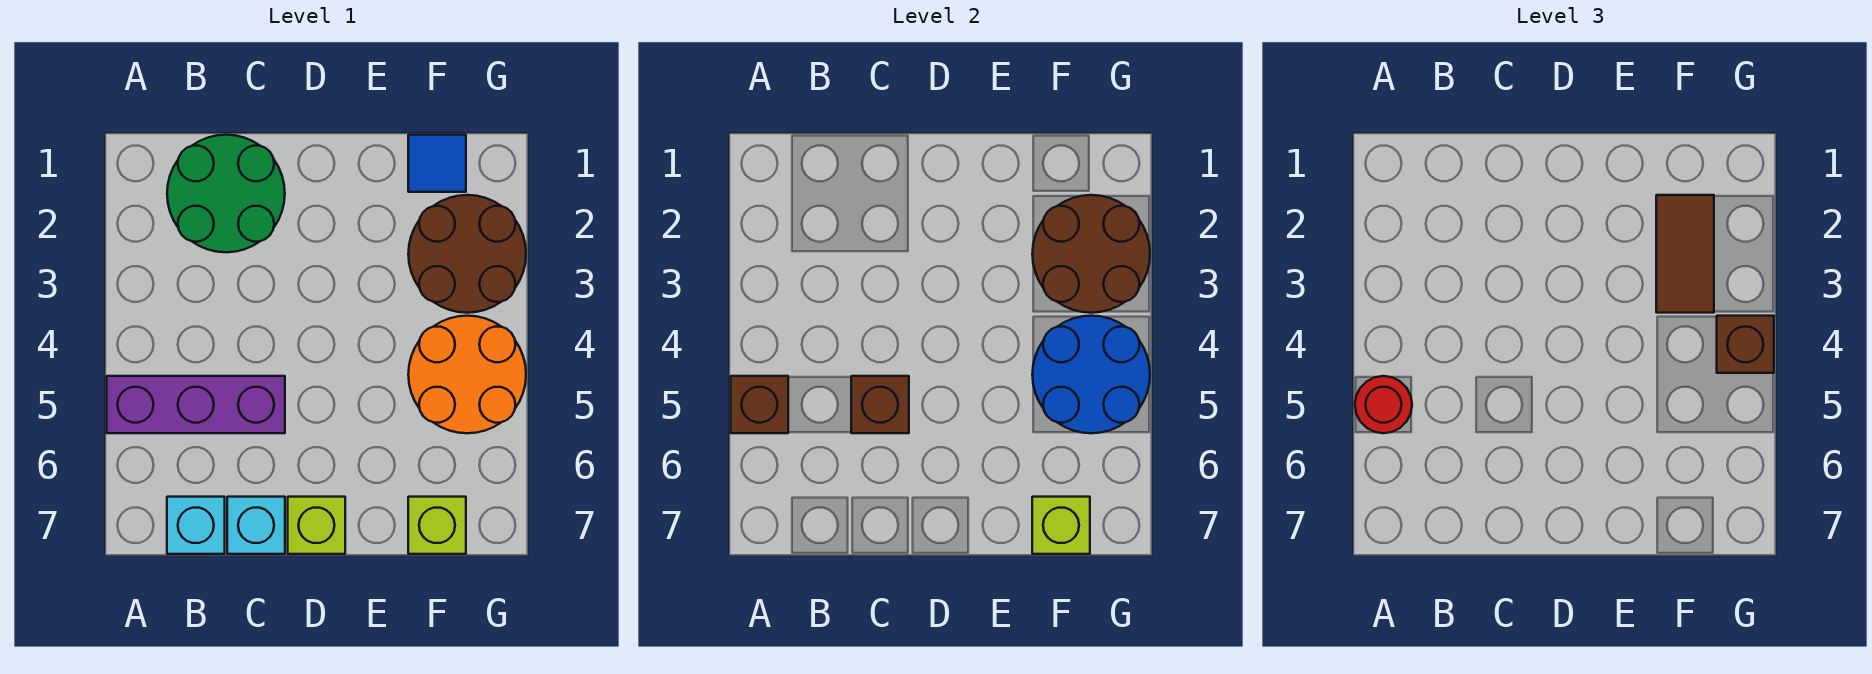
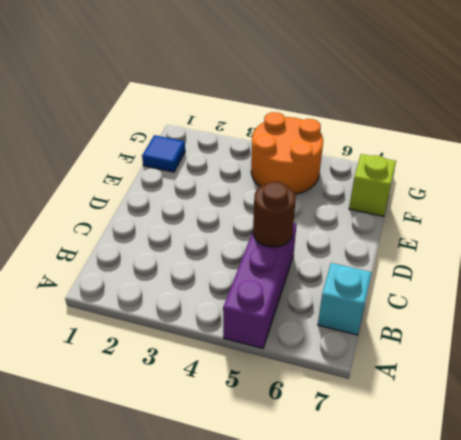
brown 1x1 round brick [253,182,296,247] -> brown 1x1 brick [851,376,909,433]
none -> green 2x2 round brick [167,135,285,252]
none -> cyan 1x1 brick [227,497,285,554]
none -> lime 1x1 brick [288,497,345,554]

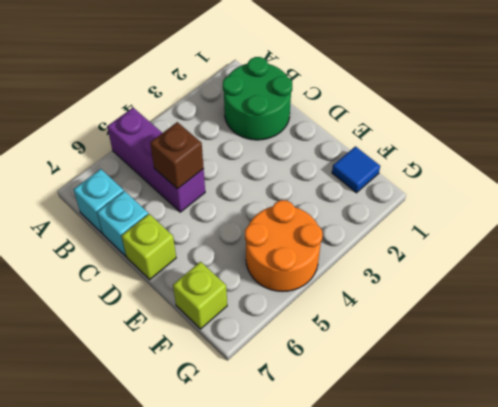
none -> brown 2x2 round brick [408,195,526,313]
none -> brown 1x1 brick [731,376,788,433]
none -> brown 2x2 round brick [1032,195,1150,313]

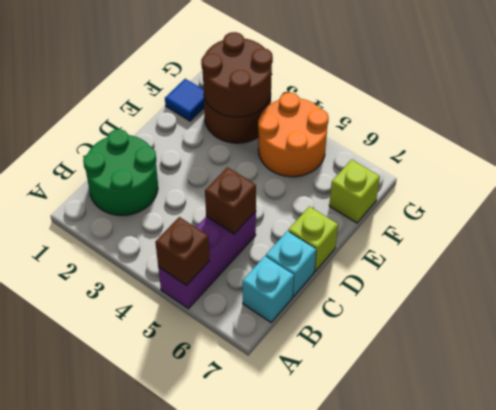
none -> blue 2x2 round brick [1032,316,1150,433]
none -> lime 1x1 brick [1032,497,1090,554]
none -> red 1x1 round brick [1355,376,1412,433]

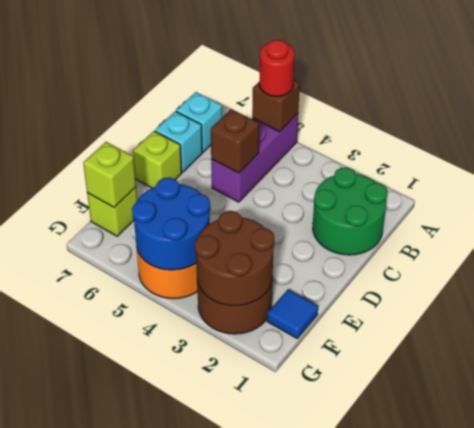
none -> brown 1x2 tile [1656,195,1714,313]
none -> brown 1x1 brick [1717,316,1774,373]

